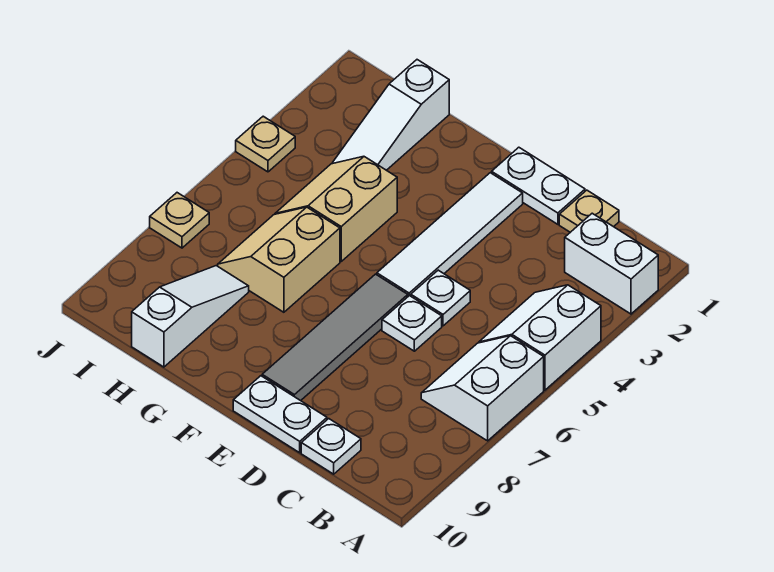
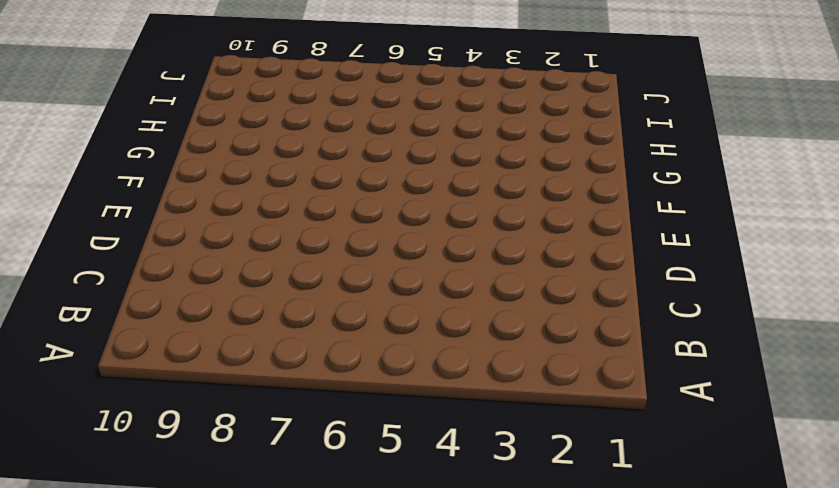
none -> white 1x2 brick [565,213,658,314]
none -> white 2x2 slope [479,285,601,390]
none -> white 2x2 slope [421,336,544,441]

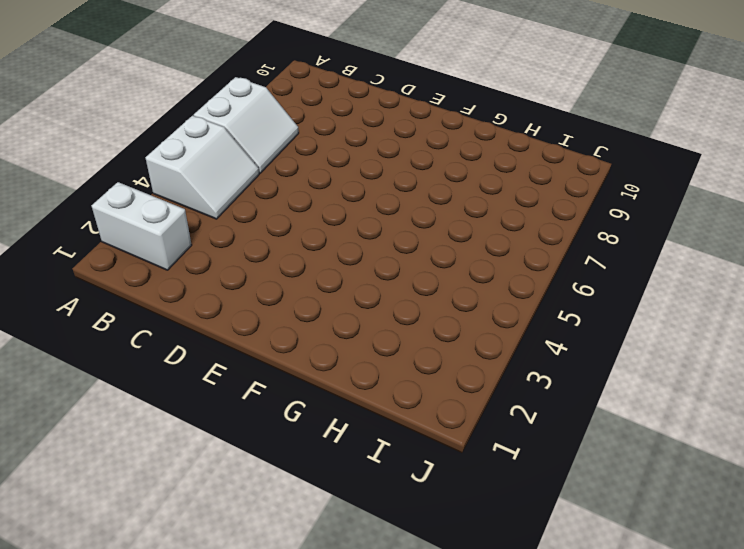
none -> tan 1x1 plate [559,190,619,232]
none -> white 1x1 plate [301,419,361,474]
none -> white 1x2 plate [492,147,585,224]

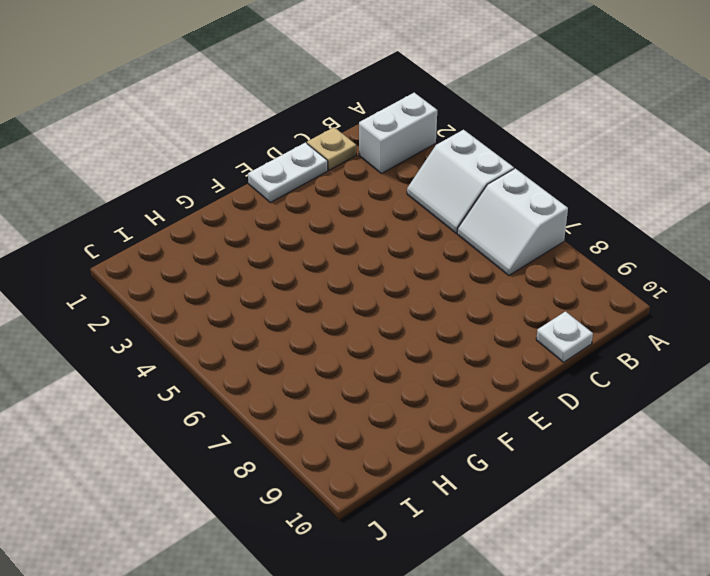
none -> white 1x1 plate [411,270,470,326]
none -> white 1x1 plate [382,296,442,351]
none -> white 1x2 plate [233,376,327,453]

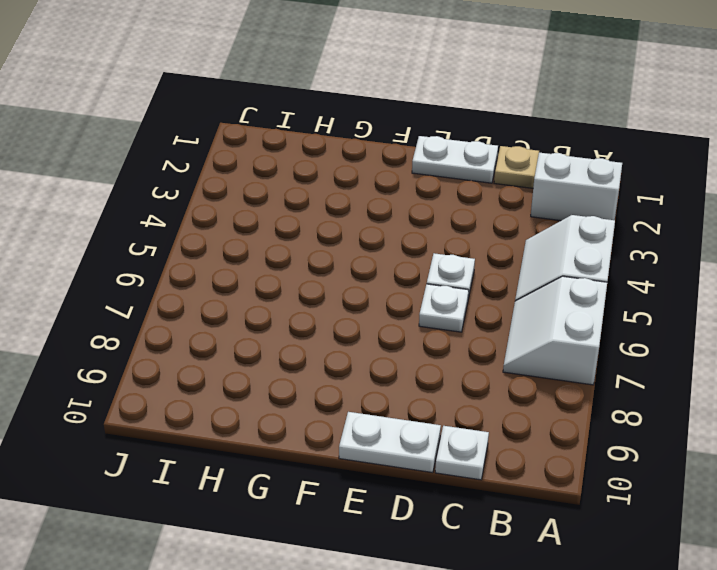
none -> white 1x4 tile [377,173,523,296]
none -> grey 1x4 tile [262,274,408,401]
none -> tan 2x2 slope [275,156,397,261]

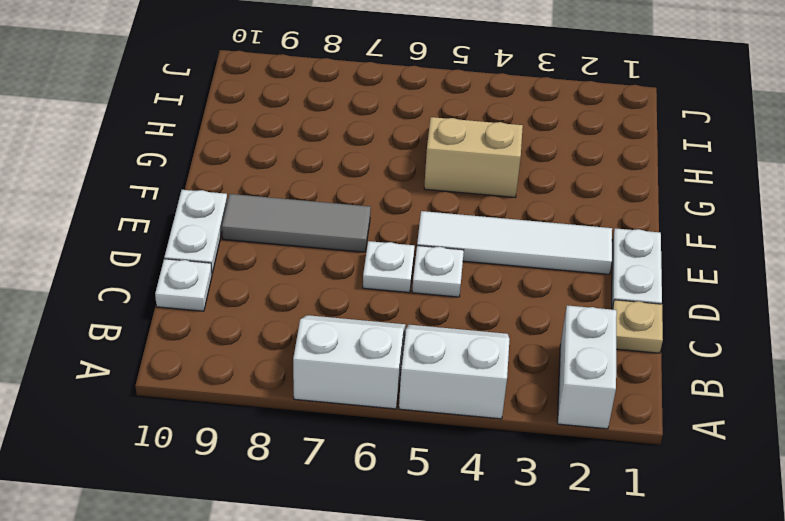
grey 1x3 tile [222,194,371,252] -> grey 1x4 tile [262,274,408,401]
none -> tan 2x2 slope [218,207,340,312]
none -> white 1x3 slope [332,60,449,170]
none -> white 1x3 slope [132,266,249,367]

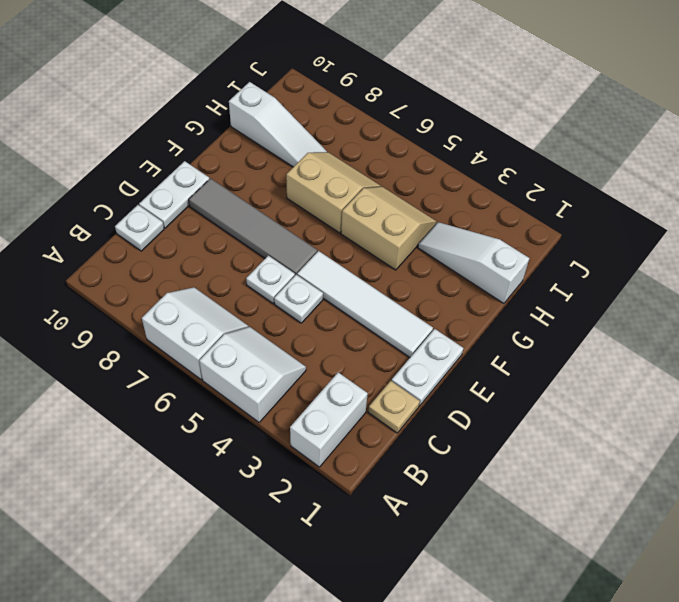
none -> tan 1x1 plate [236,116,295,172]
none -> tan 1x1 plate [150,193,209,248]

